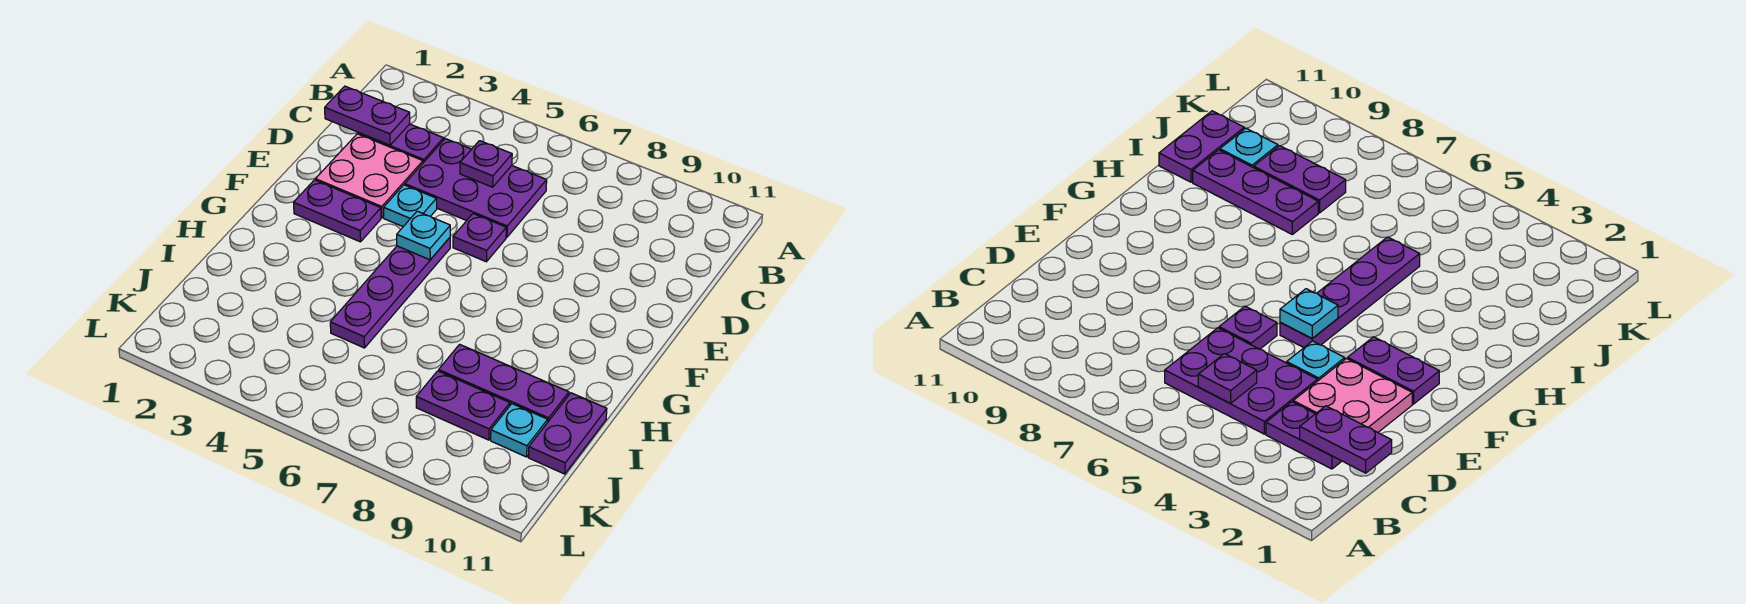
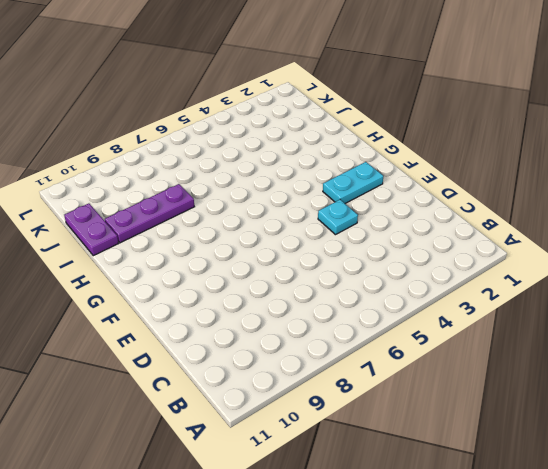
cyan 1x2 plate [323,162,383,203] -> purple 1x2 plate [294,180,381,242]
none -> purple 1x2 plate [358,124,444,163]
none -> purple 2x3 plate [405,139,547,237]
none -> pink 2x2 plate [315,134,423,218]

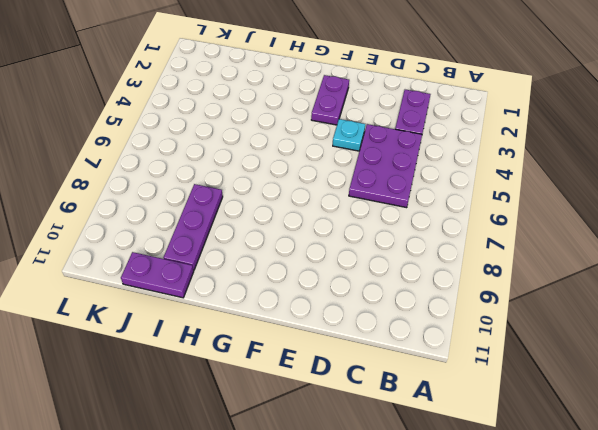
none -> pink 2x2 plate [315,134,423,218]
none -> purple 1x1 plate [453,214,506,262]
none -> purple 1x4 plate [330,238,450,348]

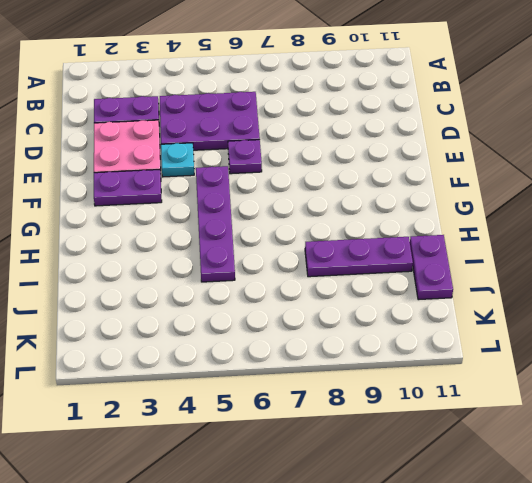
none -> purple 1x2 plate [416,371,510,440]
none -> cyan 1x1 plate [491,404,548,457]
none -> purple 1x2 plate [325,86,410,145]

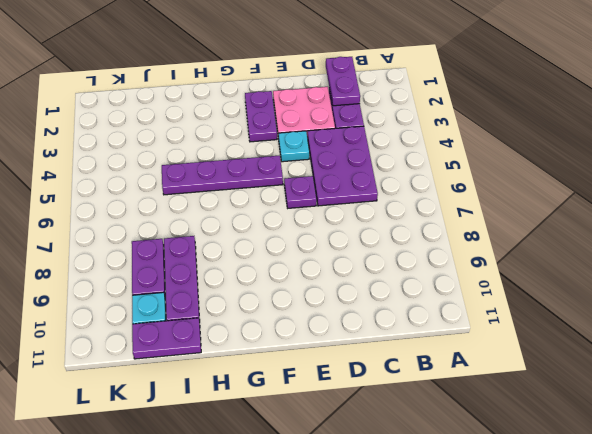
none -> purple 1x1 plate [460,141,512,187]
none -> cyan 1x1 plate [397,211,450,260]

